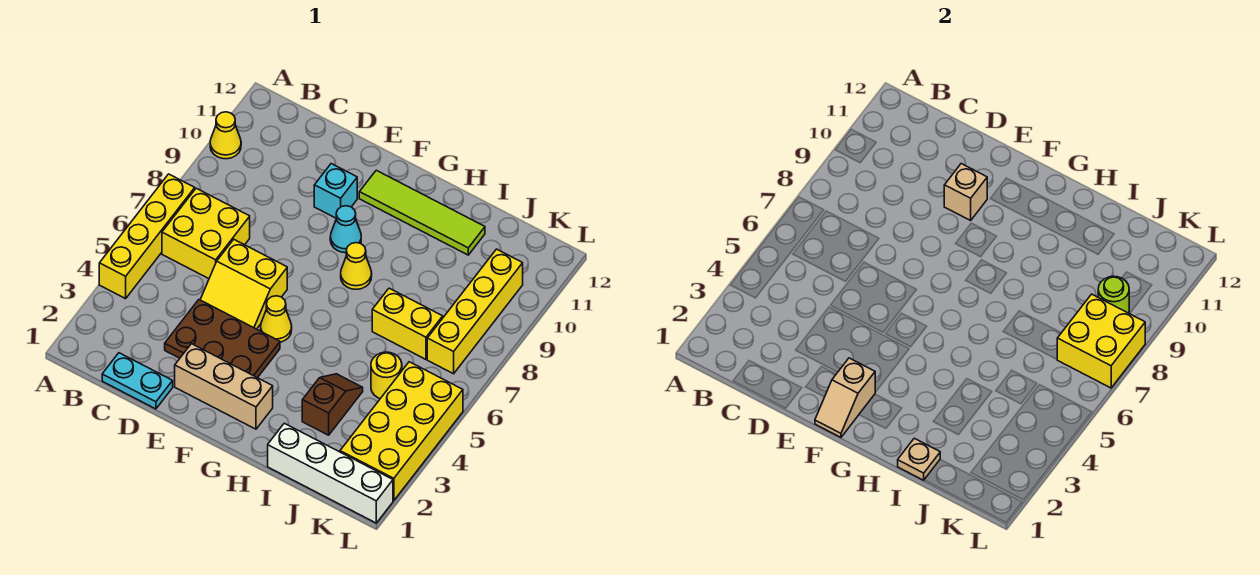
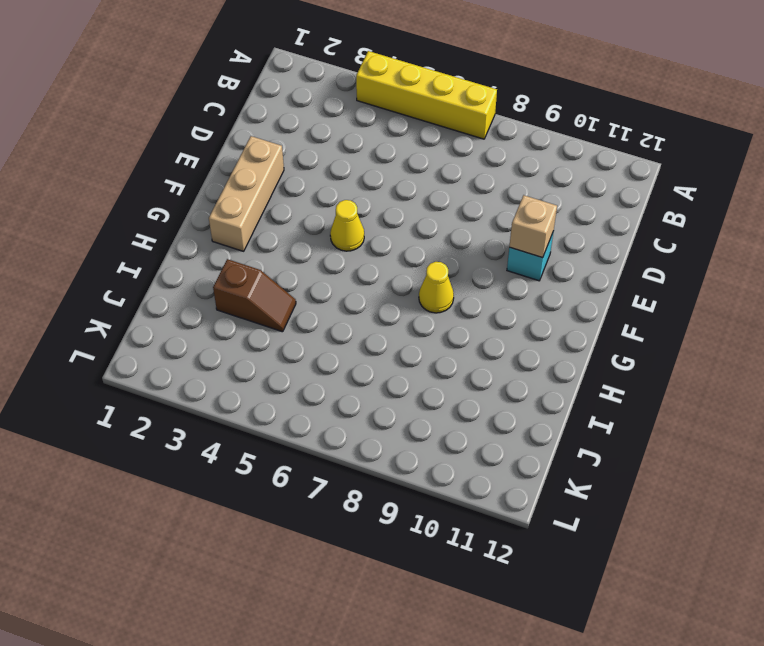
none -> yellow 1x1 cone [210,112,241,159]
none -> yellow 2x2 brick [162,188,250,279]
none -> cyan 1x2 plate [102,353,173,409]

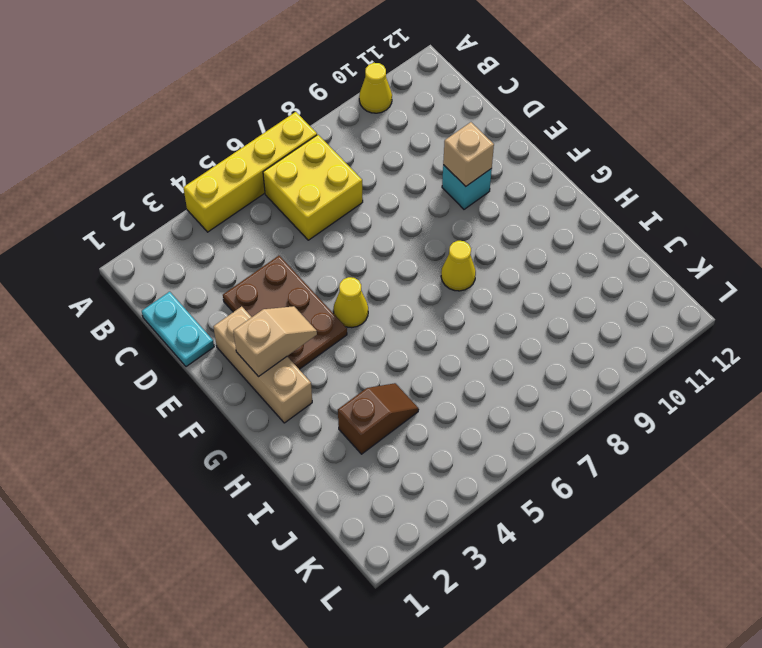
tan 1x2 slope [233,306,317,377] -> tan 1x2 slope turned to [815,358,875,437]
none -> yellow 2x2 slope [200,240,287,329]
none -> cyan 1x1 cone [330,206,361,253]
none -> lime 1x4 tile [359,170,485,255]

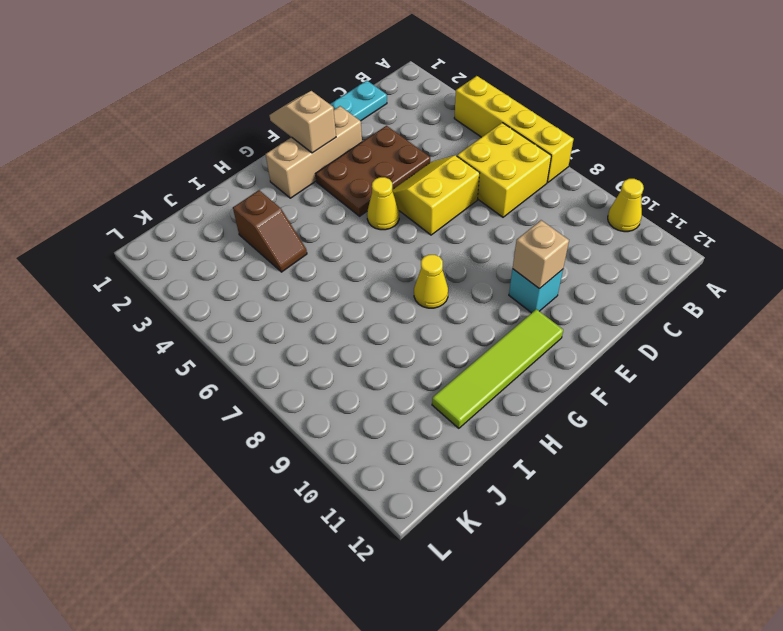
none -> cyan 1x1 cone [330,206,361,253]
none -> white 1x4 brick [268,423,393,523]
none -> yellow 1x2 brick [372,288,443,359]

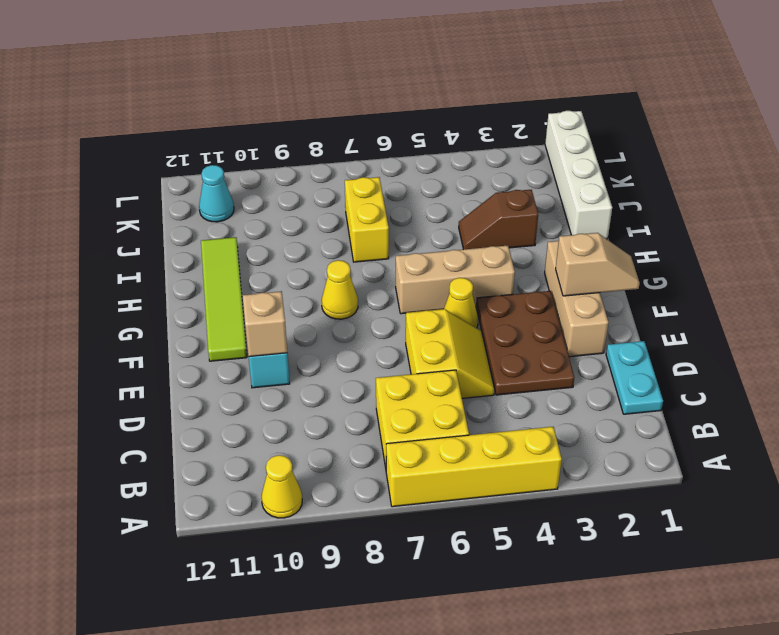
tan 1x3 brick [396,246,515,314] -> none
cyan 1x1 cone [199,165,234,222] -> cyan 1x1 cone moved to [330,206,361,253]
none -> yellow 1x1 round brick [371,352,402,399]
none -> yellow 2x4 brick [340,362,463,501]
none -> yellow 1x4 brick [427,249,523,374]

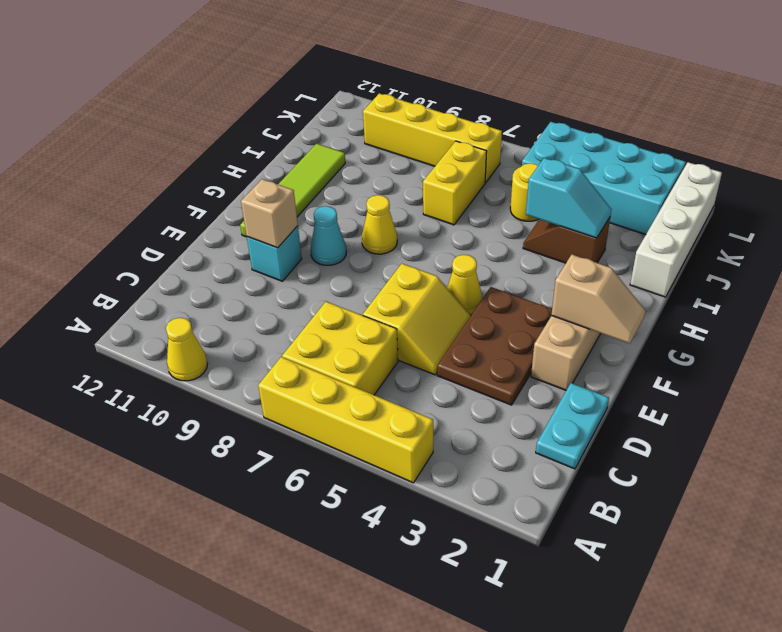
cyan 1x2 slope [526,158,611,238] -> none
cyan 2x4 brick [522,122,686,235] -> yellow 2x4 brick [340,362,463,501]
none -> tan 1x1 plate [898,438,940,480]
none -> yellow 2x2 brick [1057,294,1145,388]
none -> lime 1x1 round brick [1098,276,1129,313]

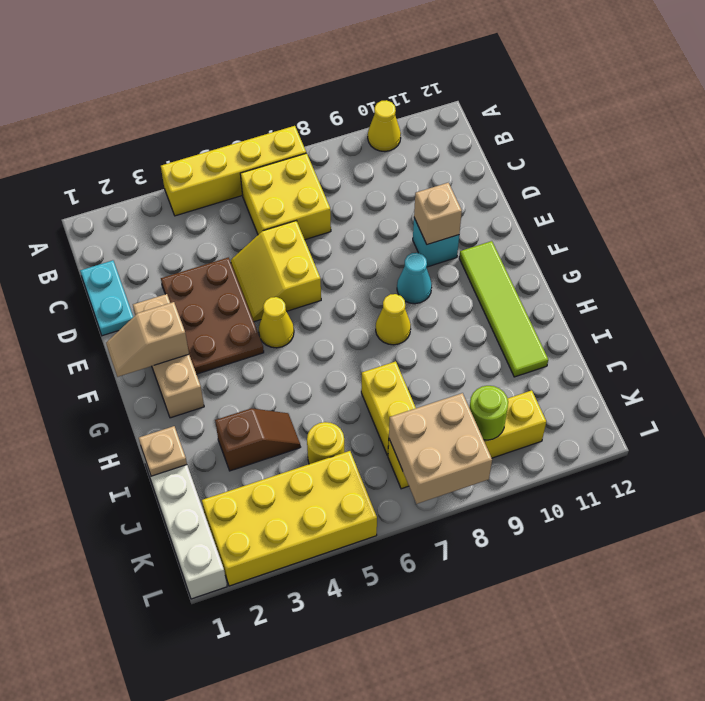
tan 2x2 brick [389,393,492,504] -> yellow 2x2 brick [1057,294,1145,388]

